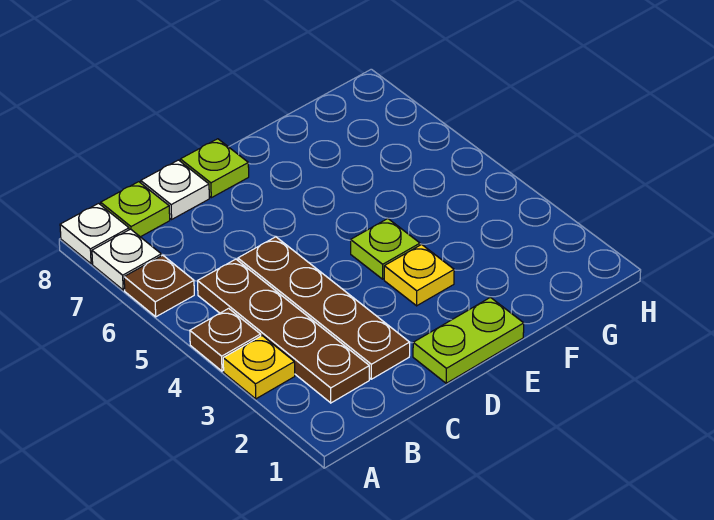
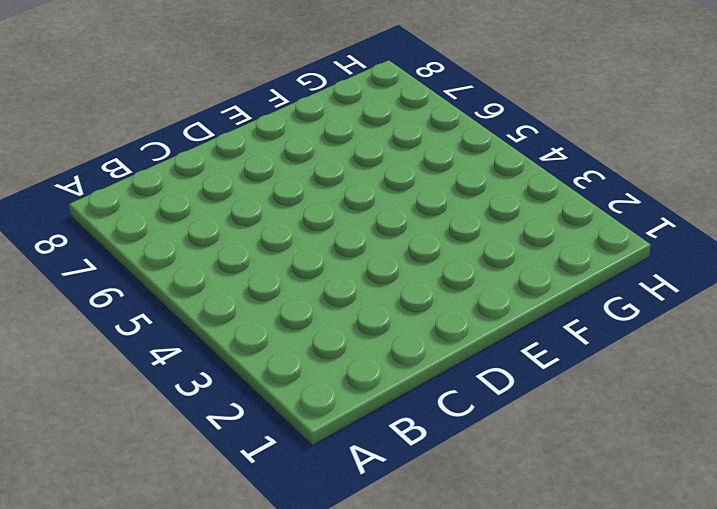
none -> yellow 1x1 plate [223,336,295,399]
none -> brown 1x1 plate [190,308,261,371]
none -> brown 1x1 plate [124,255,194,317]

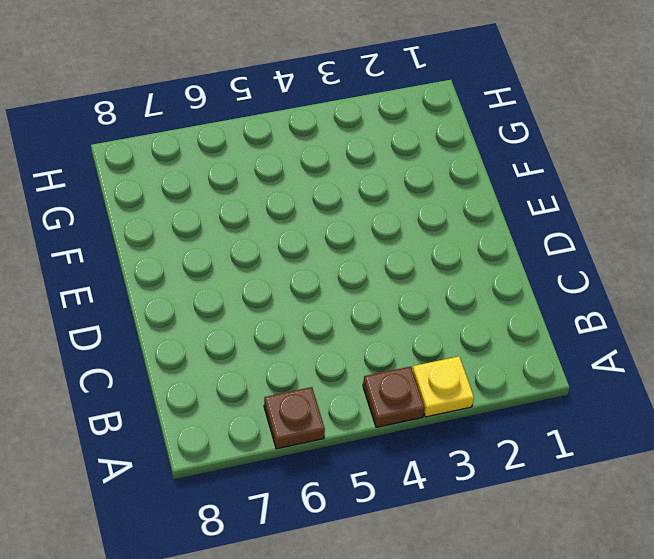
none -> white 1x1 plate [92,229,161,290]
none -> white 1x1 plate [60,203,129,264]
none -> brown 1x4 plate [198,259,369,403]

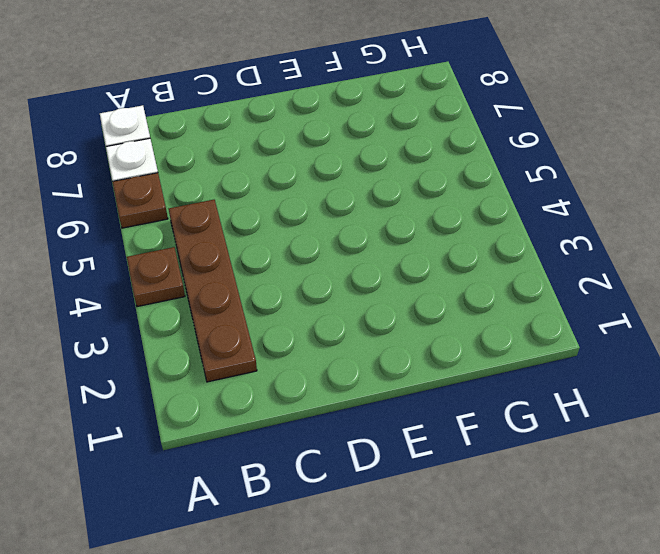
none -> yellow 1x1 plate [223,336,295,399]
none -> lime 1x1 plate [101,182,170,237]
none -> brown 1x4 plate [238,237,410,379]

